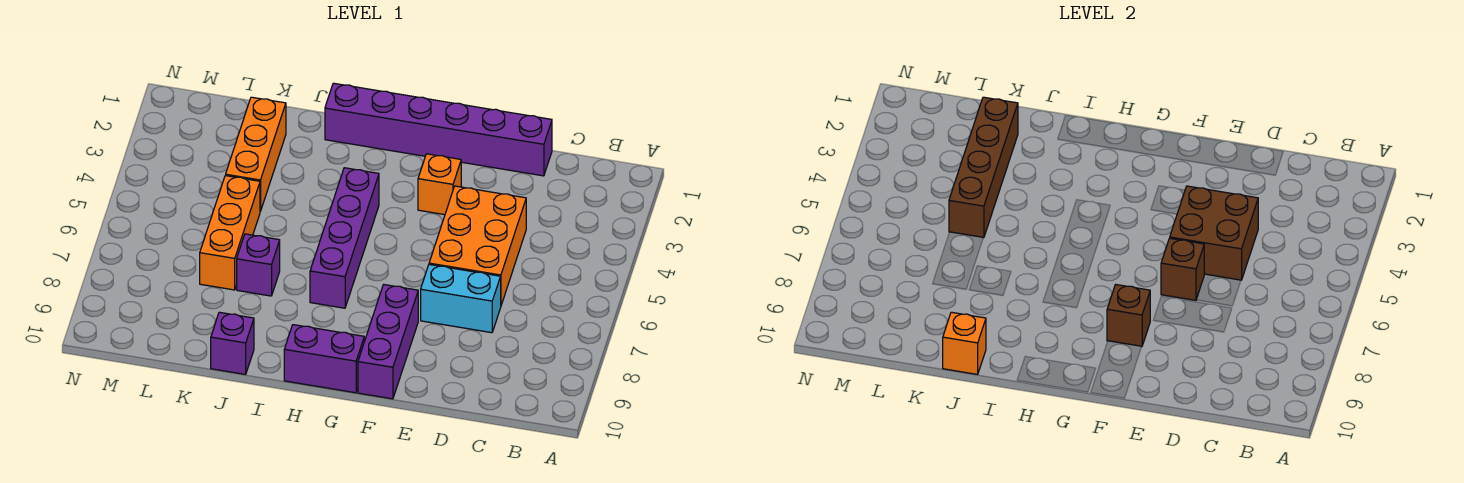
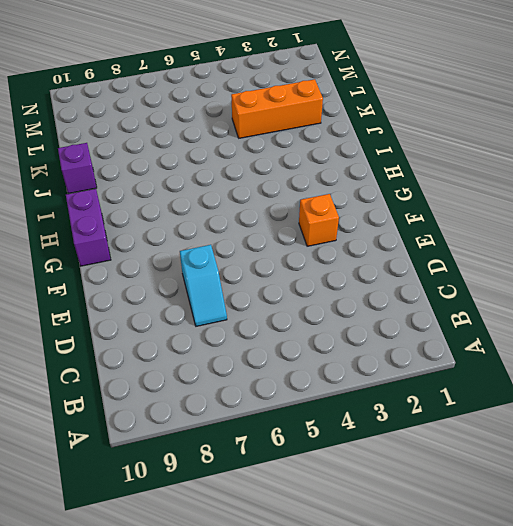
cyan 1x2 slope [180,245,227,326] -> cyan 1x2 brick [421,265,501,333]
none -> purple 1x6 brick [325,83,552,176]
none -> orange 2x3 brick [429,186,526,305]
none -> purple 1x3 brick [358,285,418,399]

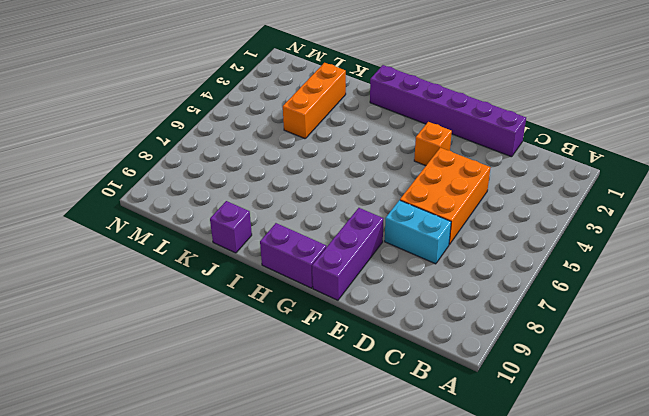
none -> purple 1x4 brick [310,168,379,308]
none -> purple 1x1 brick [237,234,280,296]
none -> orange 1x3 brick [200,176,260,290]

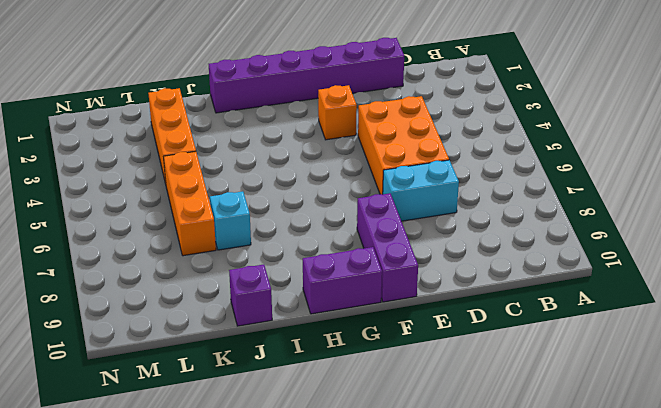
cyan 1x1 brick [210,191,251,250] -> purple 1x1 brick [237,234,280,296]
none -> purple 1x4 brick [310,168,379,308]
none -> brown 2x2 brick [1170,186,1258,280]
none -> brown 1x1 brick [1161,238,1204,300]

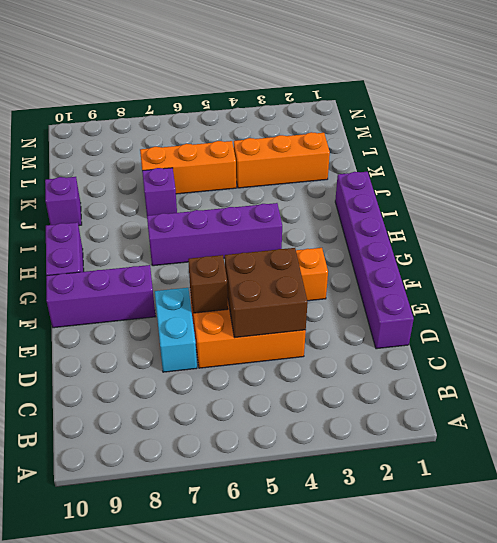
none -> brown 1x1 brick [1107,285,1150,347]
none -> orange 1x1 brick [943,312,986,374]
none -> brown 1x4 brick [949,97,1018,238]

